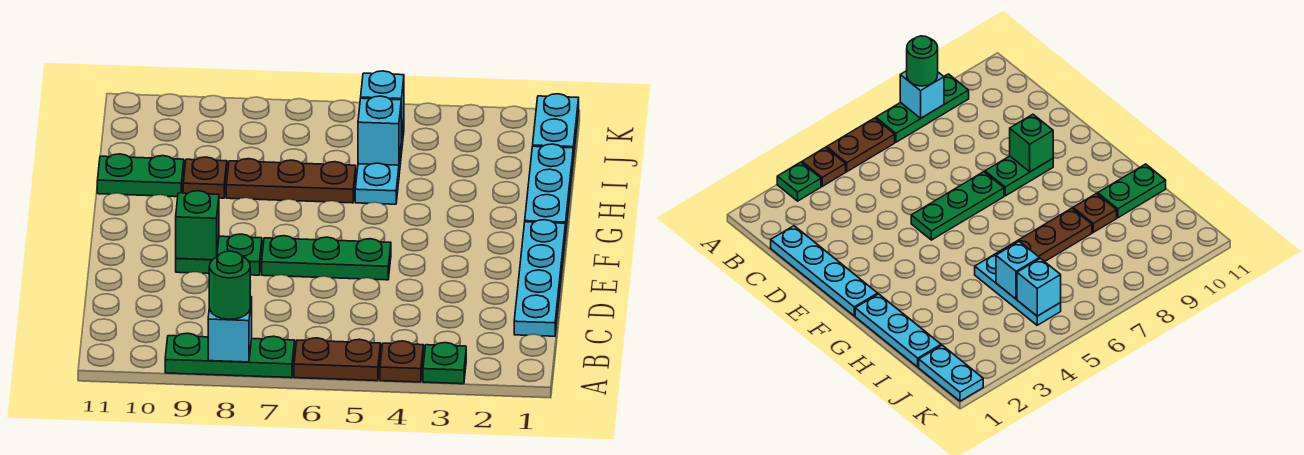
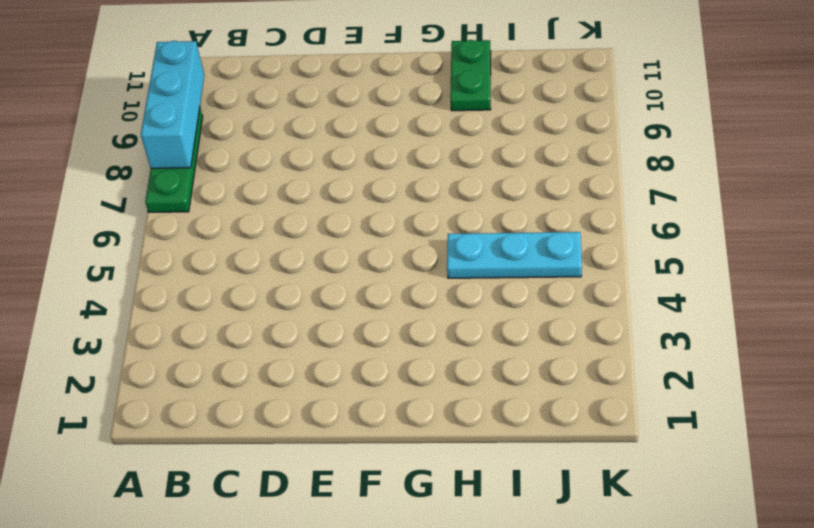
cyan 1x3 brick [141,41,204,168] -> cyan 1x1 brick [208,297,252,362]
none -> green 1x1 plate [423,343,466,384]
none -> brown 1x1 plate [380,341,424,382]
none -> brown 1x2 plate [294,338,381,381]

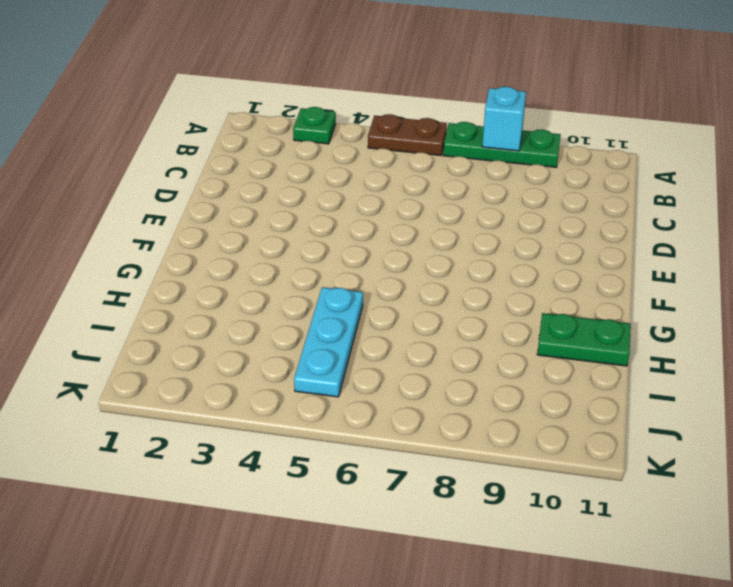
none -> brown 1x1 plate [380,341,424,382]
none -> cyan 1x4 plate [514,220,566,336]
none -> green 1x3 plate [262,236,391,280]

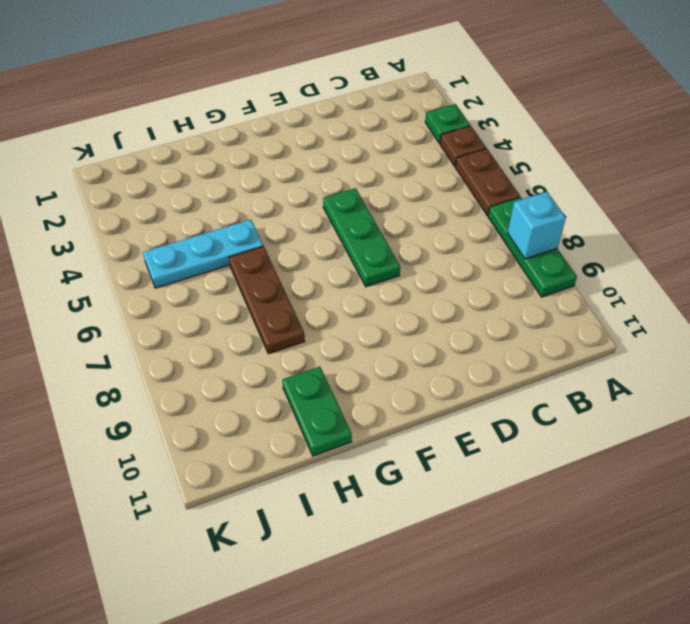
none -> cyan 1x4 plate [514,220,566,336]
none -> green 1x2 plate [176,234,262,275]
none -> cyan 1x3 plate [525,144,573,227]

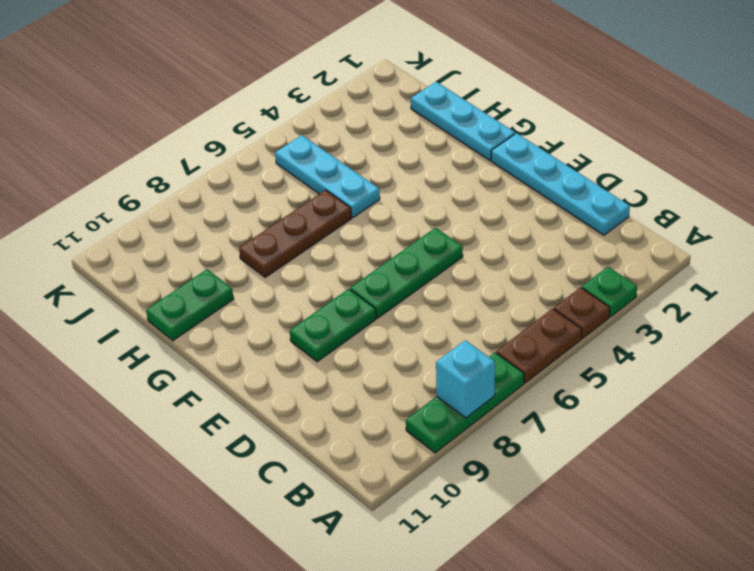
none -> brown 1x1 plate [183,157,227,198]
none -> cyan 1x2 plate [533,94,579,159]
none -> green 1x1 brick [176,191,219,260]

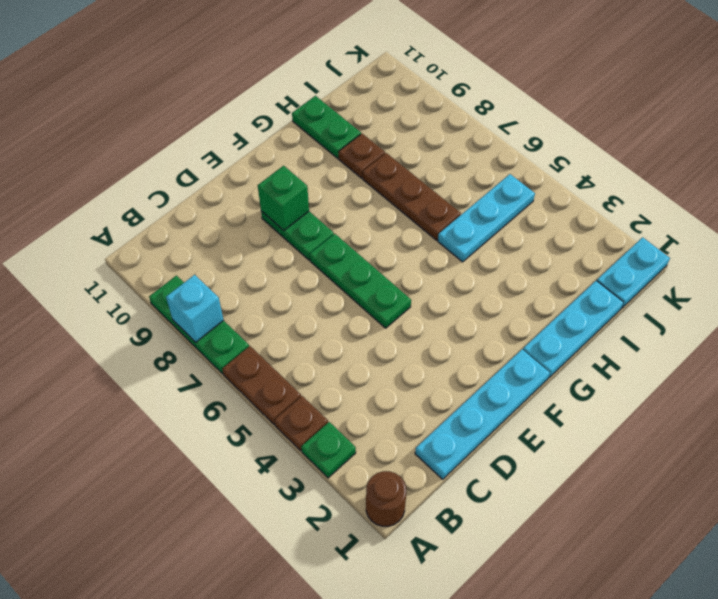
brown 1x1 round brick [366,471,406,526] -> none
none -> cyan 1x1 brick [358,96,401,165]
none -> cyan 1x1 brick [361,71,404,140]
none -> green 1x1 round brick [209,251,250,319]

